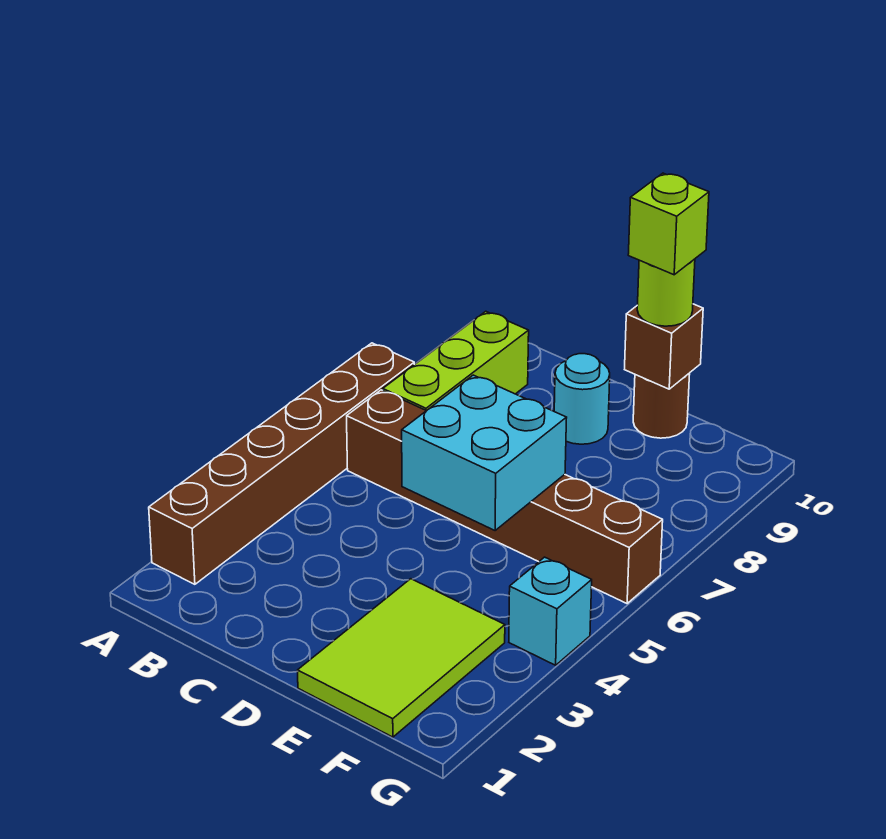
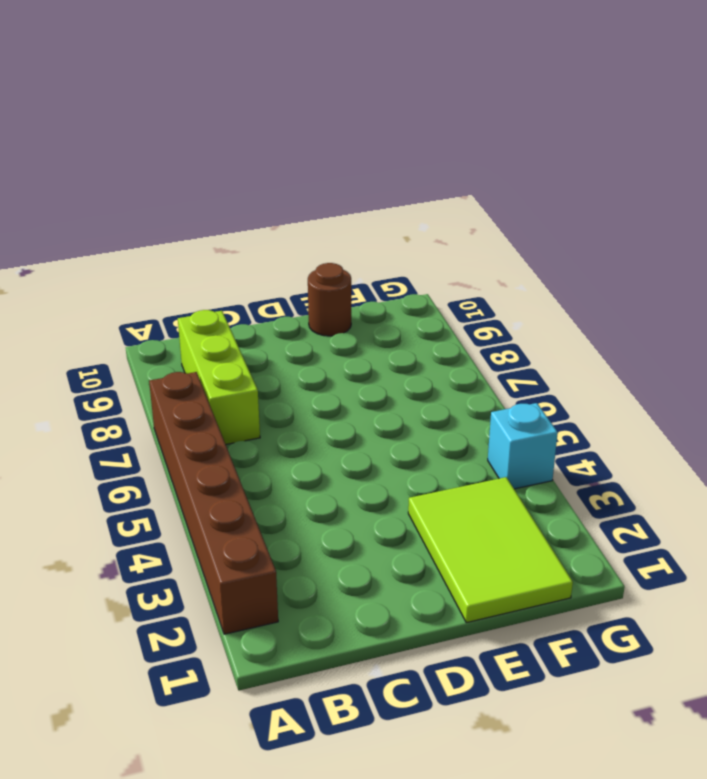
none -> brown 1x6 brick [347,390,663,603]
none -> cyan 1x1 round brick [554,354,610,444]

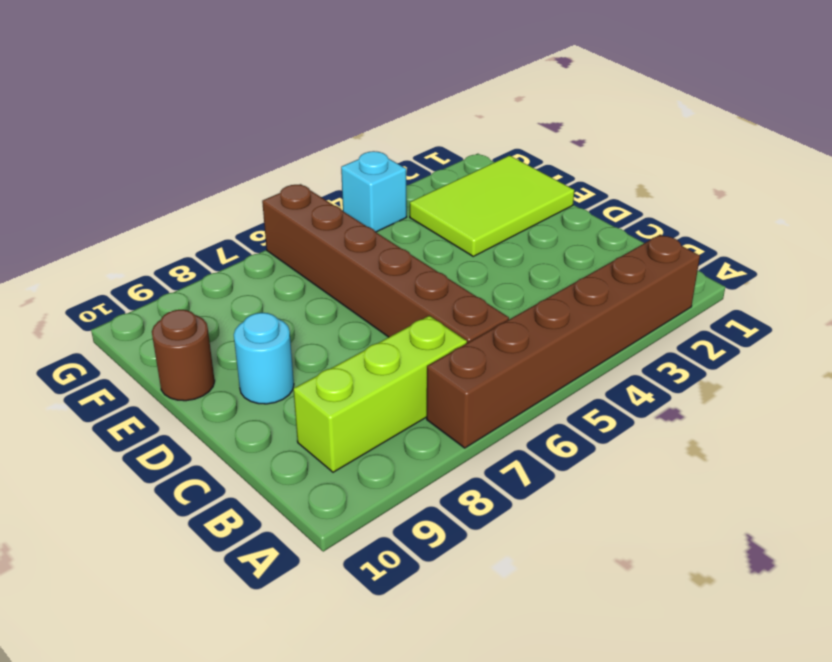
none -> cyan 2x2 brick [402,375,567,530]
none -> brown 1x1 brick [625,304,703,389]

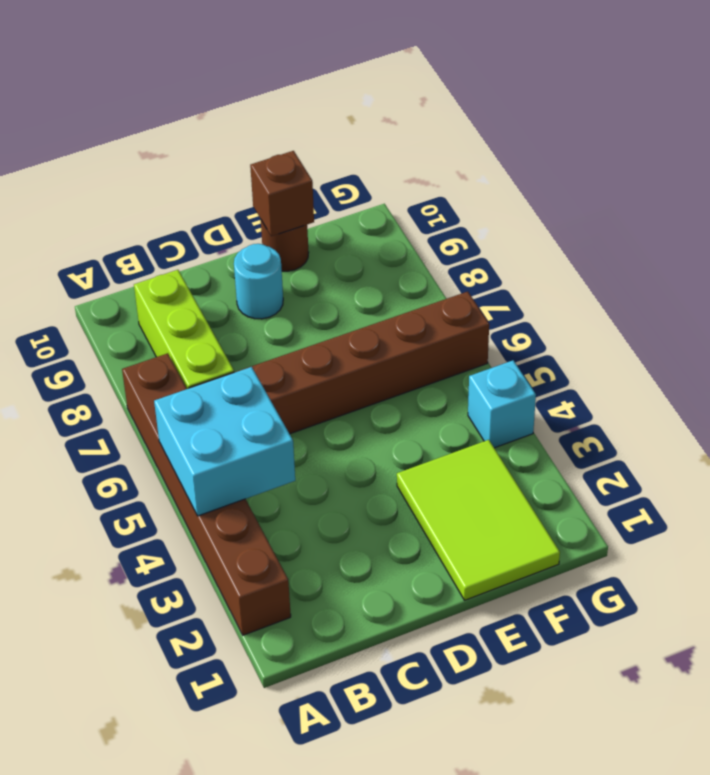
cyan 2x2 brick [154,367,295,516] -> cyan 2x2 brick moved to [402,375,567,530]
none -> lime 1x1 round brick [637,259,695,326]
none -> lime 1x1 brick [628,173,709,275]

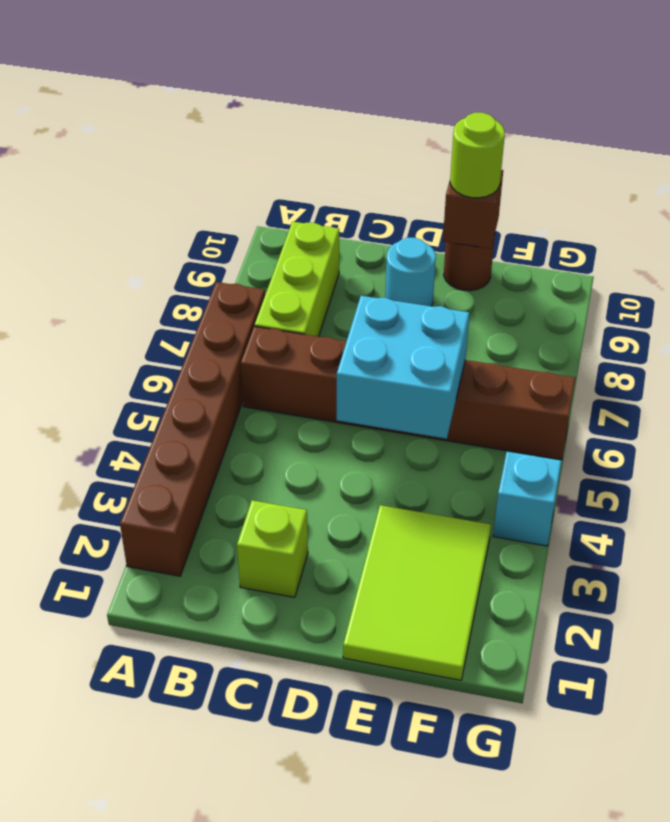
lime 1x1 brick [237,500,308,597] -> lime 1x1 brick moved to [628,173,709,275]

